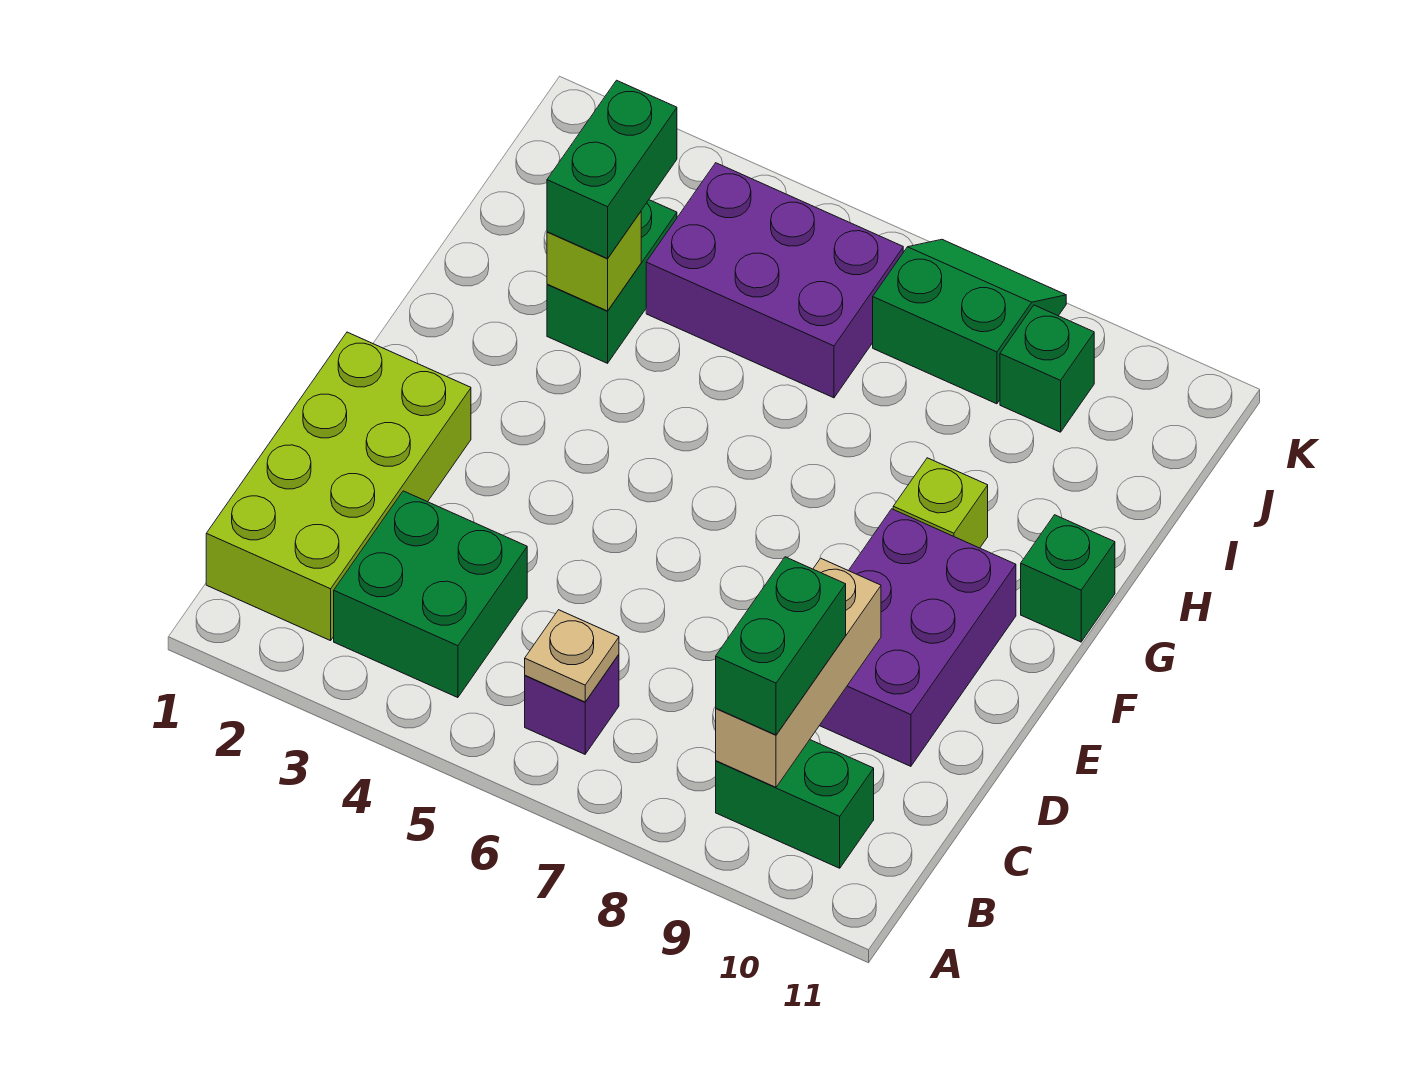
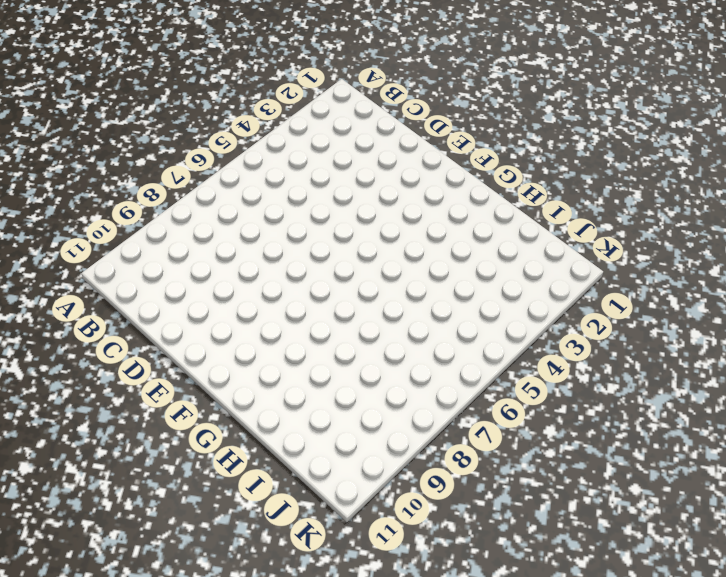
none -> lime 2x4 brick [206,332,471,641]
none -> green 2x2 brick [334,491,527,698]
none -> purple 1x1 brick [525,655,619,754]

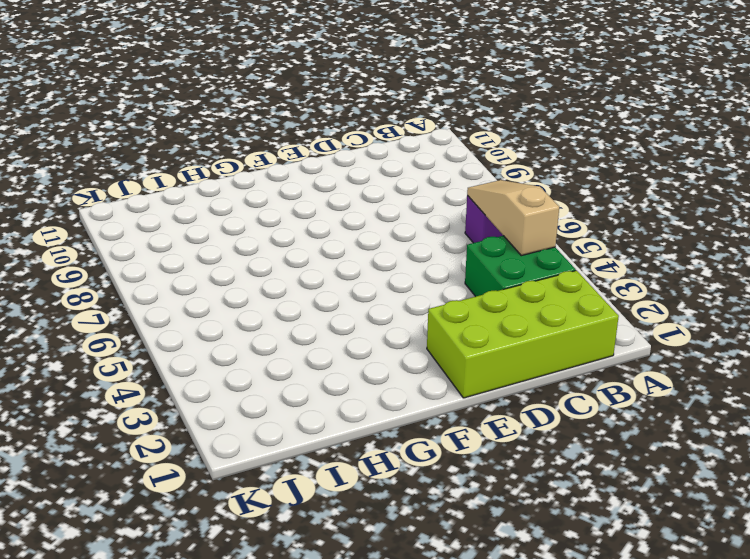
tan 1x3 slope [467,180,559,256] -> tan 1x1 plate [525,610,619,702]
none -> green 1x2 brick [716,740,874,868]
none -> purple 2x3 brick [819,509,1016,766]
none -> lime 1x1 brick [893,458,988,548]

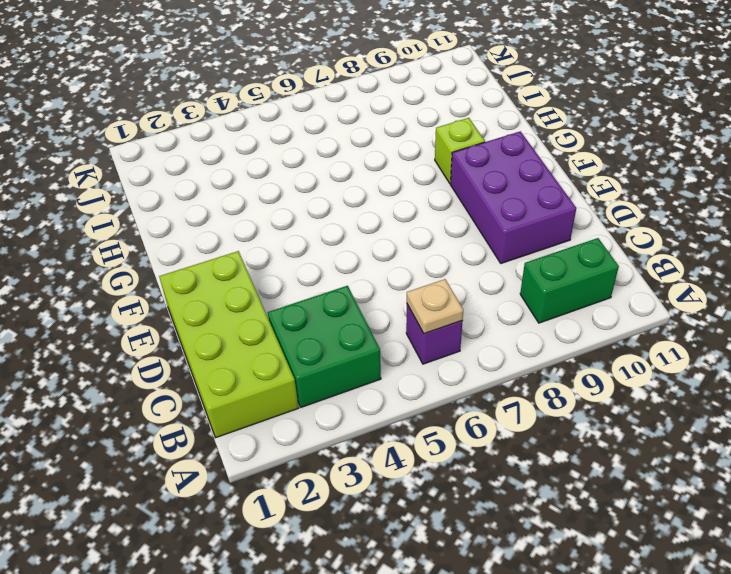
none -> green 1x1 brick [1021,515,1115,642]
none -> green 1x2 brick [547,200,677,363]
none -> purple 2x3 brick [646,163,903,398]

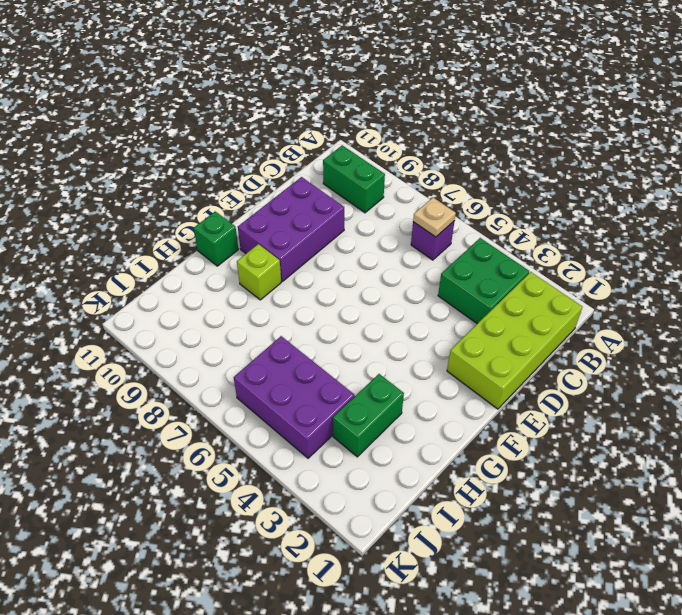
none -> green 2x2 slope [873,239,1066,404]
none -> green 1x1 brick [1000,305,1094,432]
none -> tan 1x3 brick [716,558,881,787]

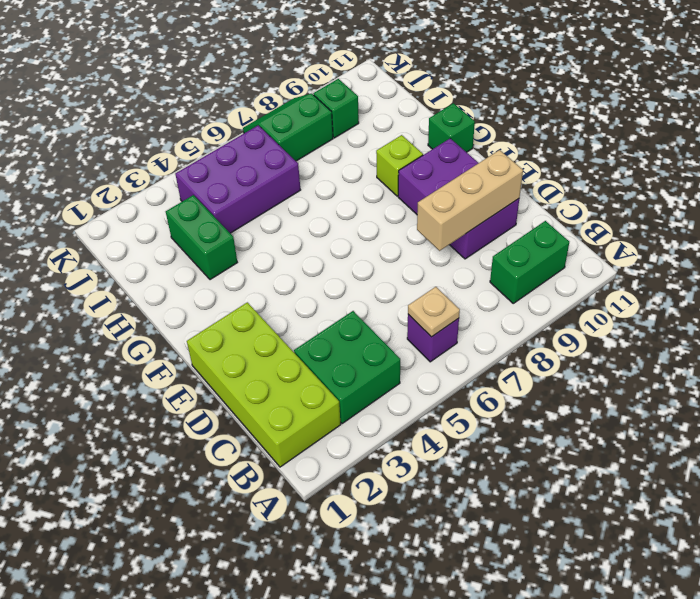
tan 1x3 brick [417,150,523,251] -> tan 1x3 brick turned to [716,558,881,787]
none -> lime 1x1 brick [547,212,641,311]
none -> green 1x2 brick [716,557,846,735]
none -> green 1x2 brick [547,80,677,259]

